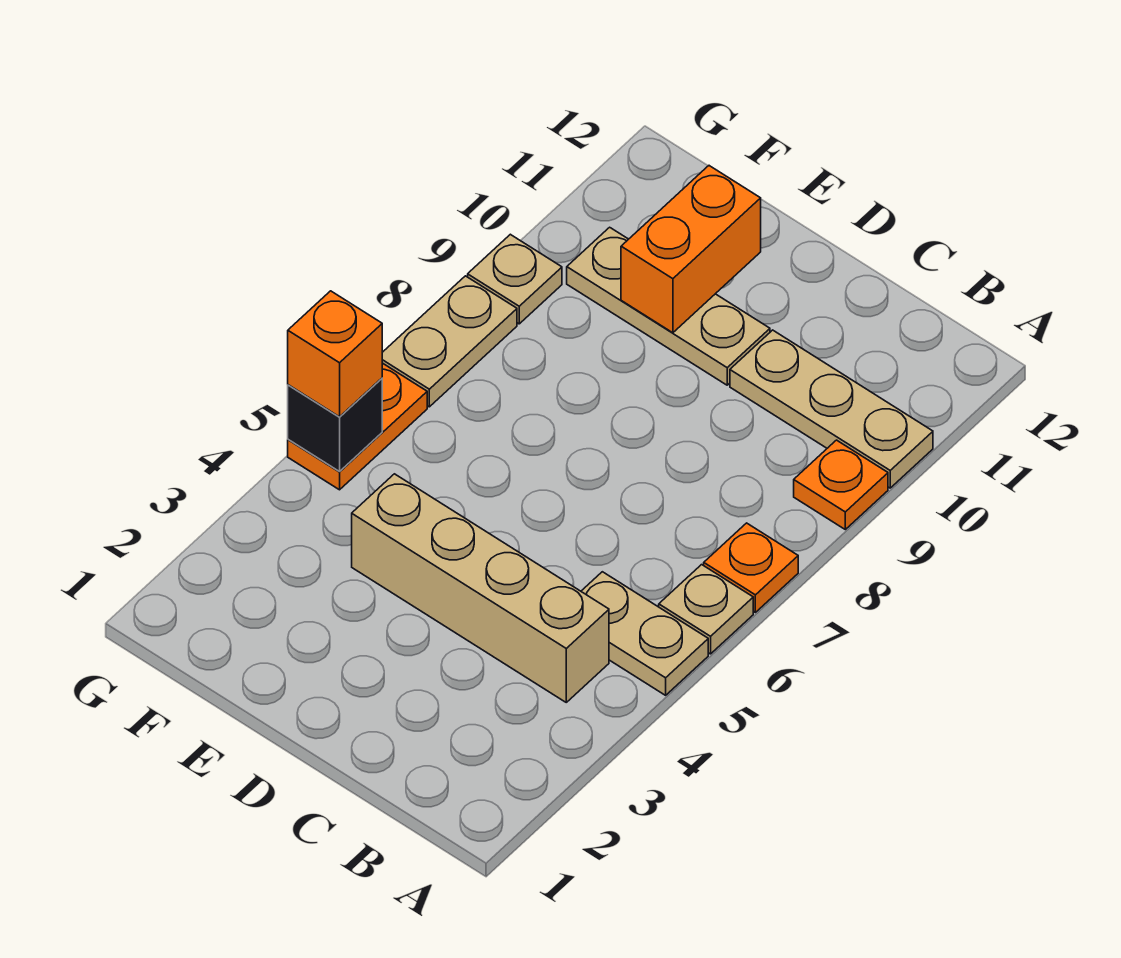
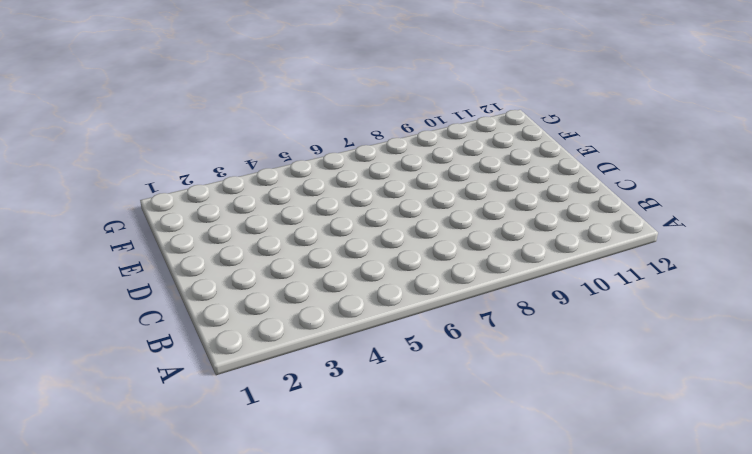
none -> tan 1x2 plate [581,572,708,695]
none -> tan 1x1 plate [659,565,753,654]
none -> orange 1x1 plate [704,523,798,612]

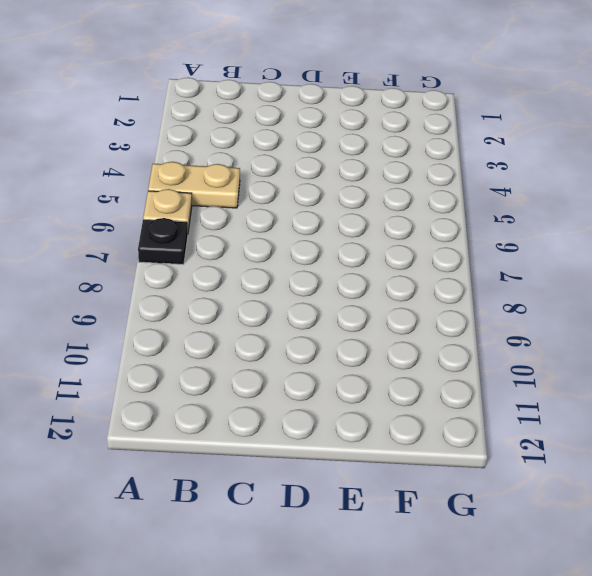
black 1x1 plate [138,218,188,265] -> orange 1x1 plate [704,523,798,612]
none -> orange 1x1 plate [794,440,888,529]
none -> tan 1x3 plate [730,330,933,488]
none -> tan 1x4 brick [352,474,609,702]

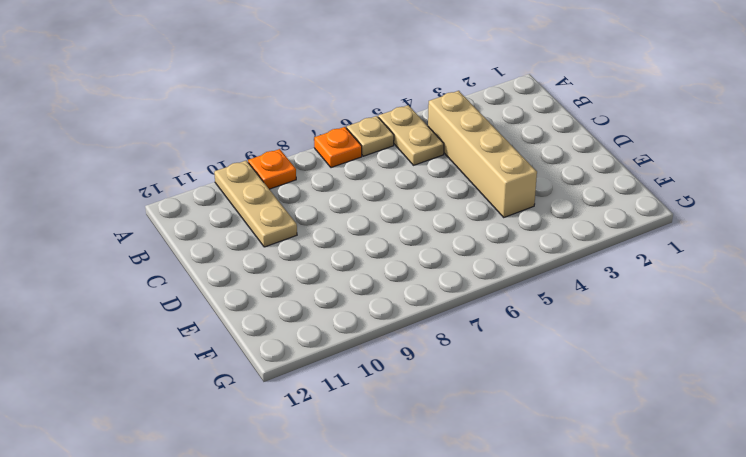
none -> tan 1x3 plate [567,227,770,385]
none -> orange 1x2 plate [288,363,427,490]
none -> tan 1x2 plate [382,276,517,407]

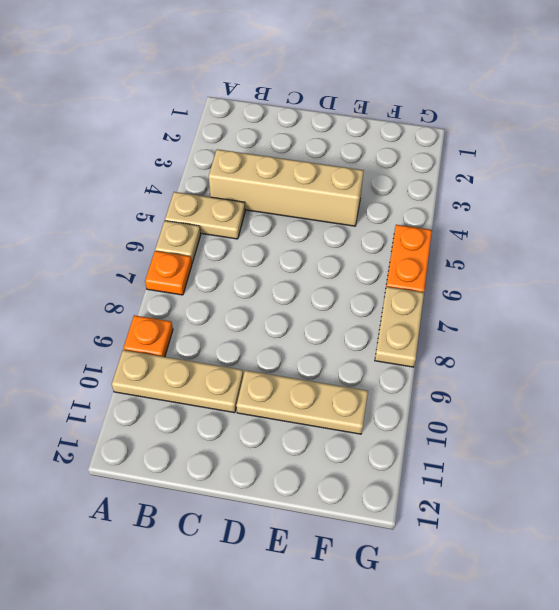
none -> tan 1x1 plate [468,234,562,324]
none -> orange 1x2 brick [621,166,761,333]
none -> black 1x1 brick [288,378,382,471]

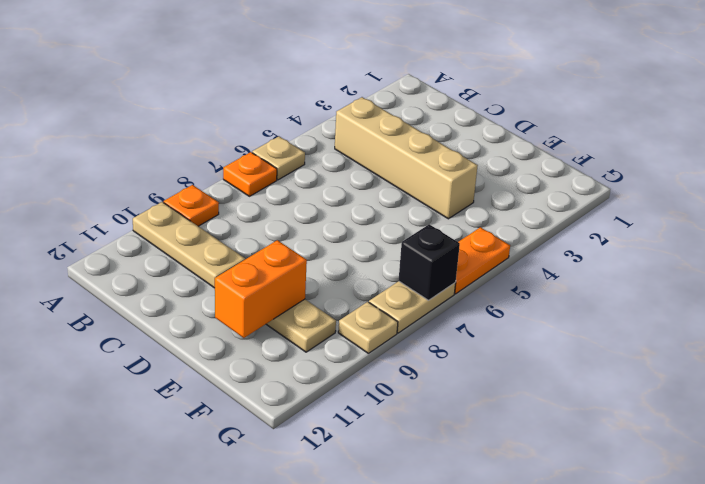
black 1x1 brick [398,224,460,300] -> black 1x1 brick moved to [288,378,382,471]
none -> tan 1x2 plate [581,572,708,695]
none -> orange 1x1 brick [288,291,382,417]

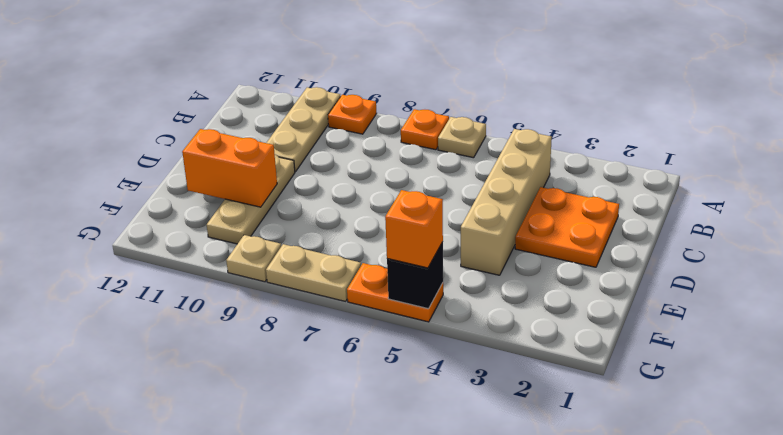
orange 2x2 plate [515,187,619,267] -> none
none -> tan 1x2 plate [581,572,708,695]

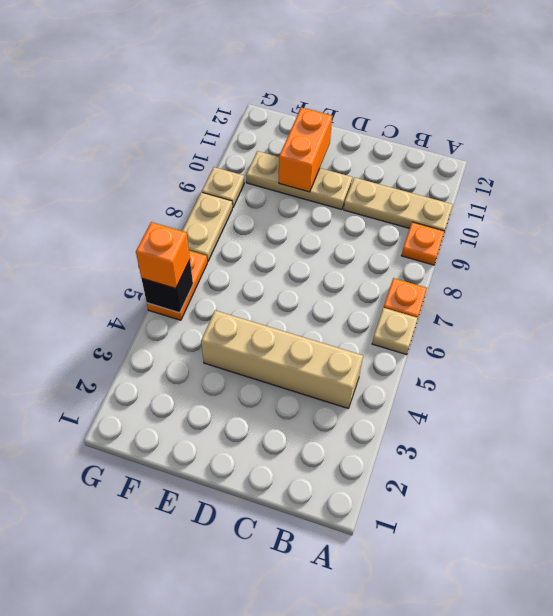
none -> tan 1x2 plate [581,572,708,695]

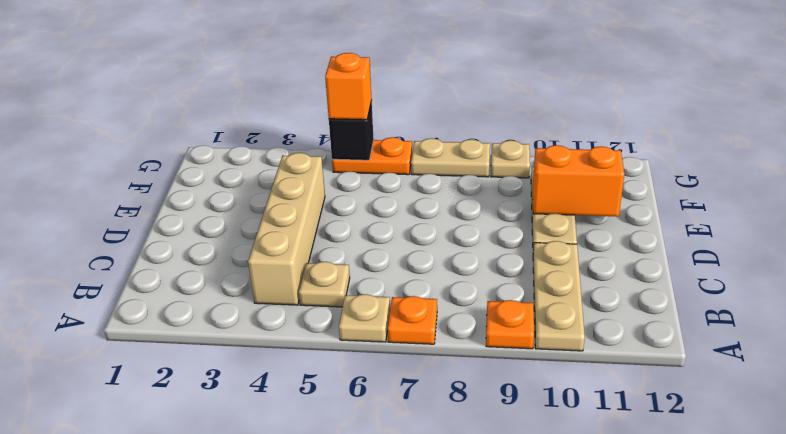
tan 1x1 plate [299,262,350,307] -> tan 1x2 plate [581,572,708,695]

